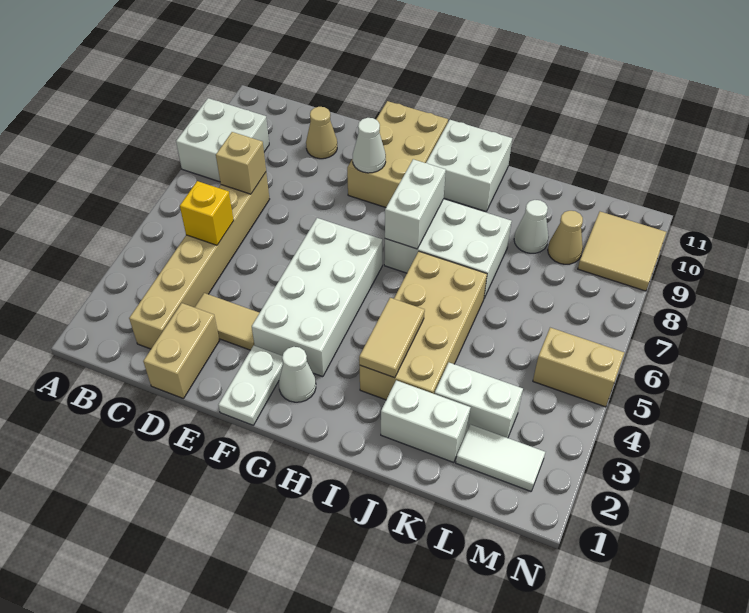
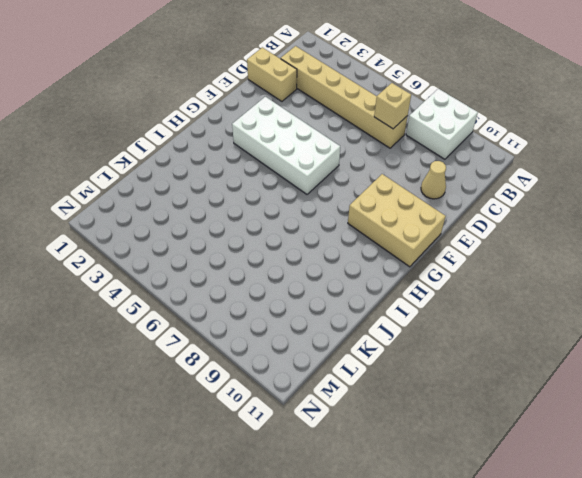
none -> tan 1x2 tile [195,293,259,350]
none -> white 1x2 plate [218,346,283,425]
none -> white 1x1 cone [279,347,316,402]

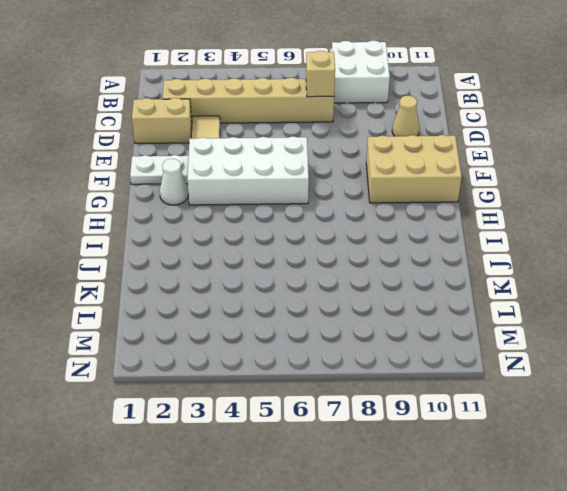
none -> white 2x3 brick [384,199,512,298]
none -> white 2x2 brick [426,120,512,211]
none -> tan 2x4 brick [359,251,487,400]

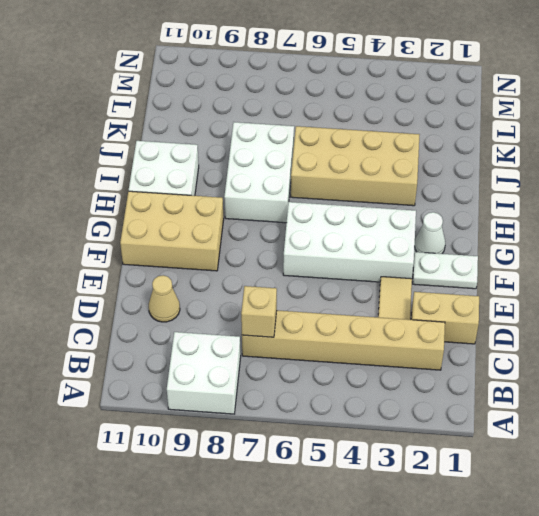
none -> white 1x2 brick [381,380,471,463]
none -> white 1x2 brick [435,363,523,438]
none -> white 1x1 cone [514,200,549,253]

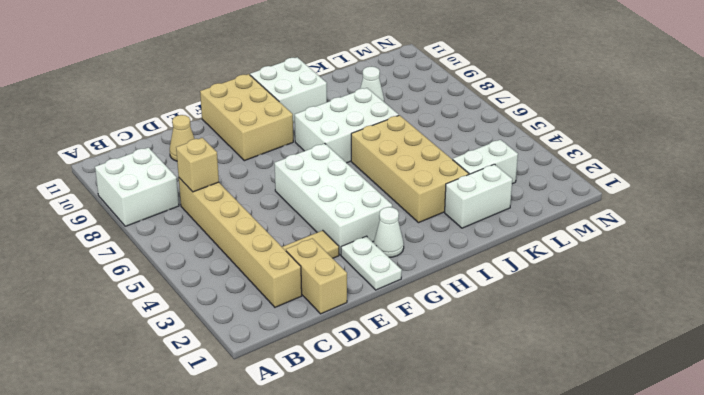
none -> white 1x2 tile [456,424,545,491]
none -> tan 1x1 cone [548,211,583,264]
none -> tan 1x2 brick [533,328,624,407]

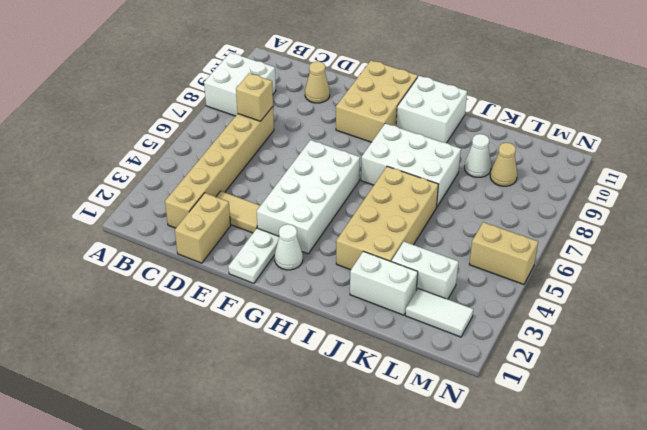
none -> tan 2x2 tile [578,212,666,291]
none -> yellow 1x1 brick [180,181,234,245]
none -> white 1x1 cone [353,118,386,173]

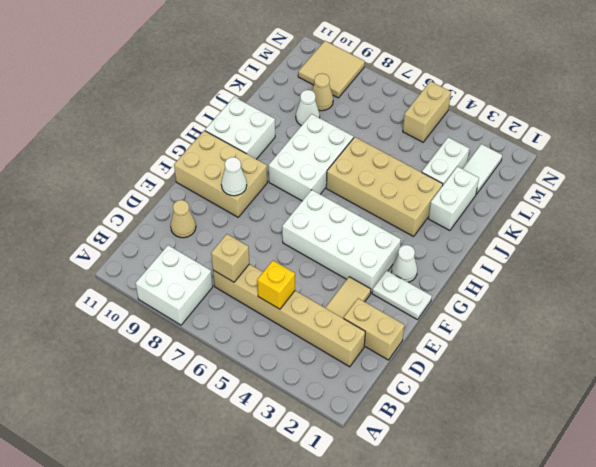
none -> white 1x2 brick [385,159,446,249]
none -> tan 1x2 tile [359,298,425,378]

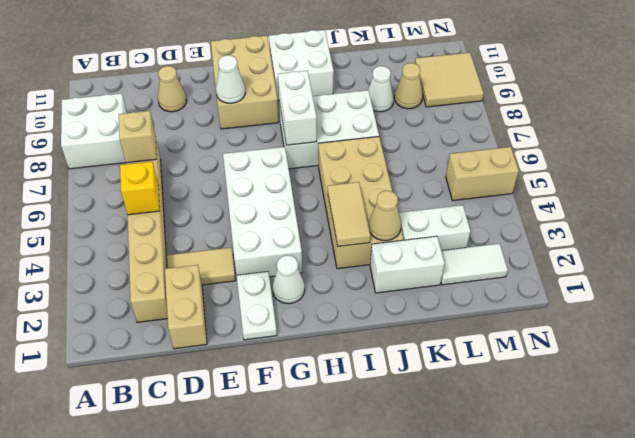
tan 1x1 cone [369,191,401,241] -> none

